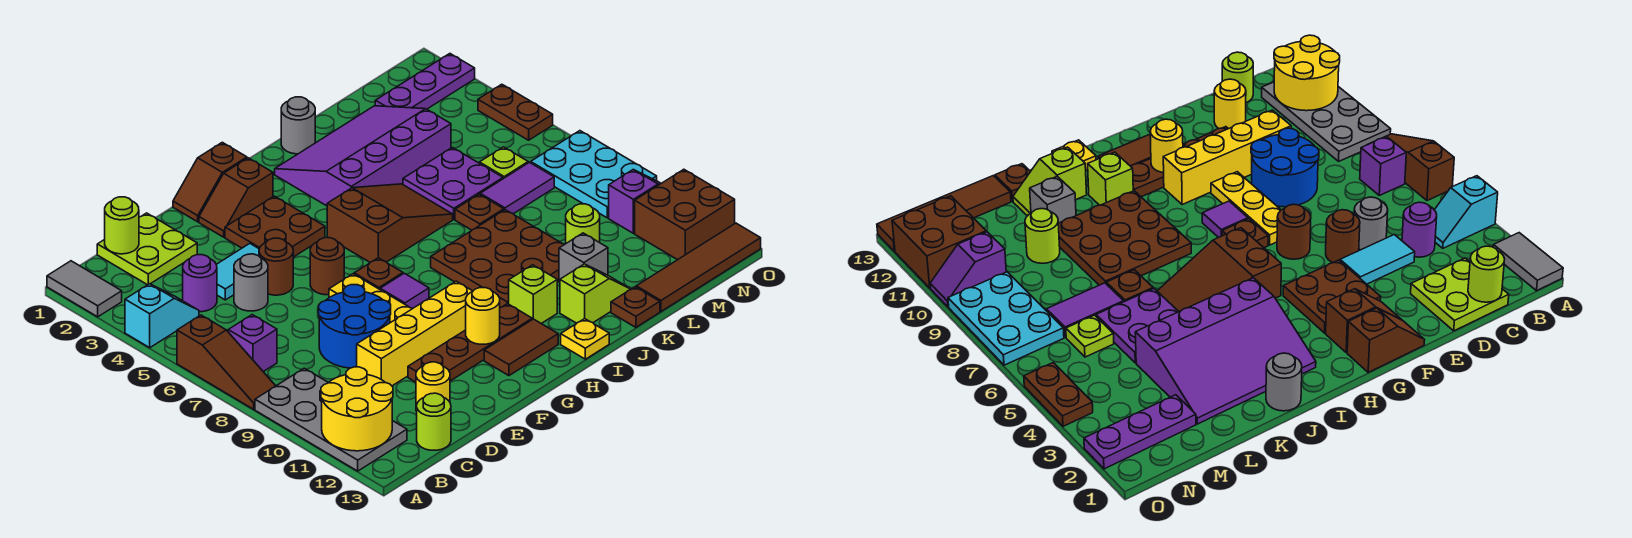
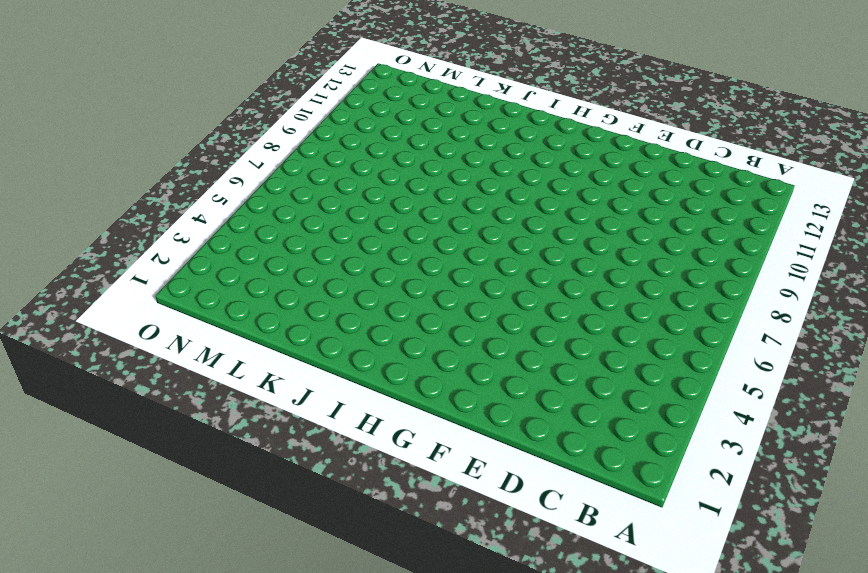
none -> grey 1x2 tile [47,261,122,317]
none -> cyan 1x2 slope [125,284,199,348]
none -> brown 1x3 slope [177,315,275,409]
none -> grey 2x4 plate [255,368,407,471]

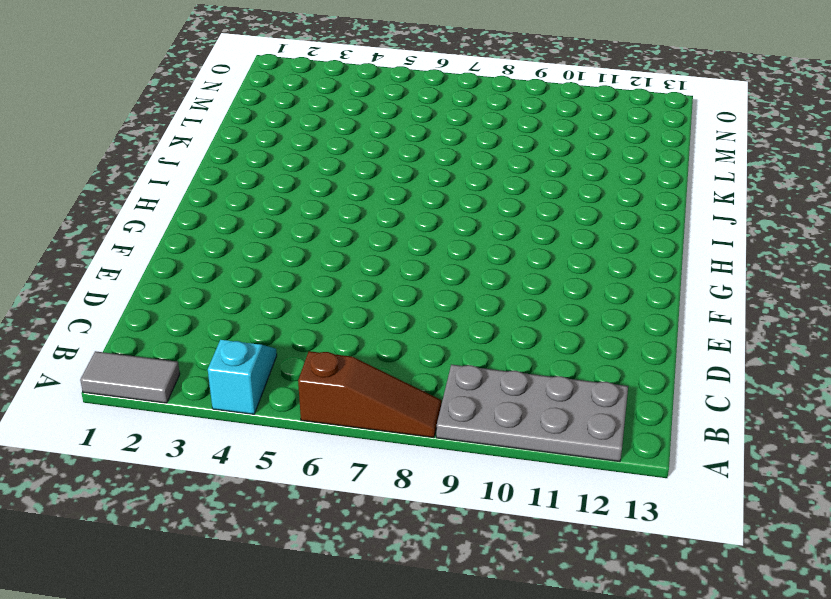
none -> purple 1x1 brick [228,315,277,372]
none -> lime 2x2 plate [97,213,197,285]
none -> purple 1x1 round brick [183,255,217,312]
none -> lime 1x1 round brick [417,393,451,450]

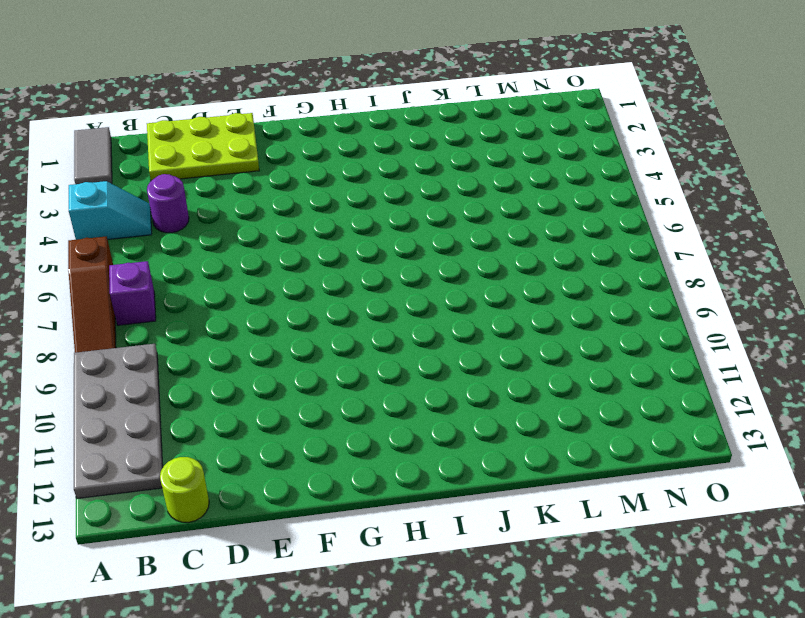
lime 2x3 plate [147,113,259,181] -> lime 2x2 plate [97,213,197,285]
none -> cyan 1x2 tile [216,244,259,300]
none -> grey 1x1 round brick [234,254,268,311]
none -> blue 2x2 round brick [318,285,391,368]
none -> yellow 1x4 brick [357,281,473,386]

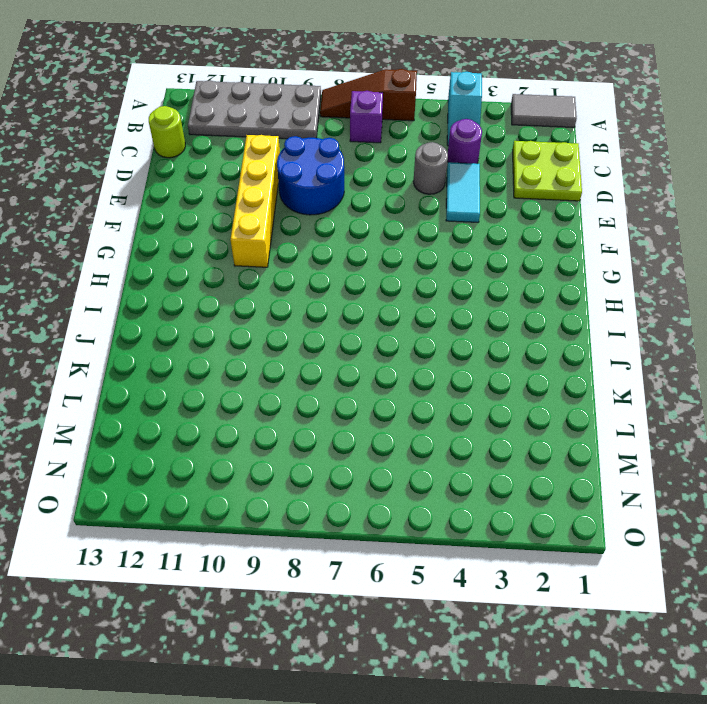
none -> yellow 1x1 round brick [416,362,450,411]
none -> brown 1x1 round brick [259,238,293,295]
none -> brown 1x4 plate [408,304,532,382]
none -> brown 1x2 slope [173,142,247,222]

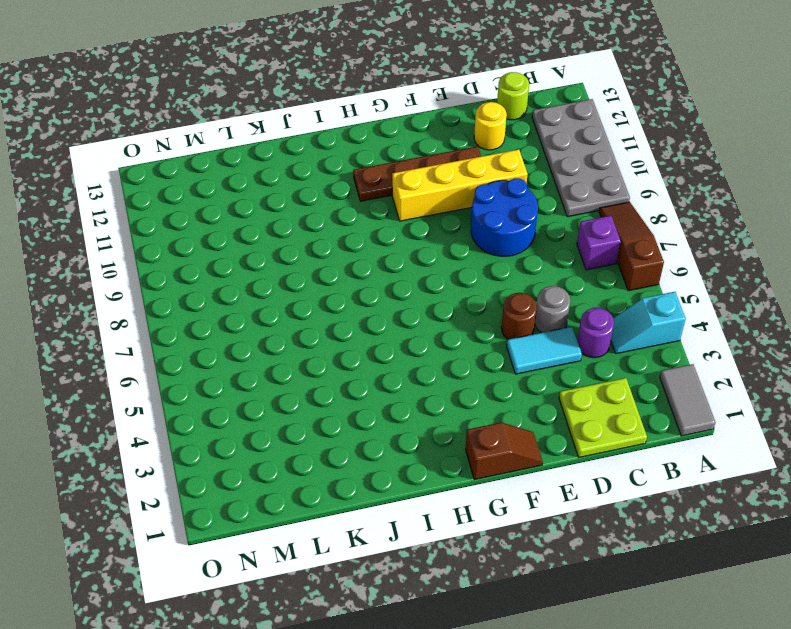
none -> brown 1x2 slope [199,158,273,237]
none -> brown 2x2 plate [225,196,325,257]
none -> brown 1x1 round brick [310,238,344,295]
none -> yellow 1x3 plate [329,274,412,323]

